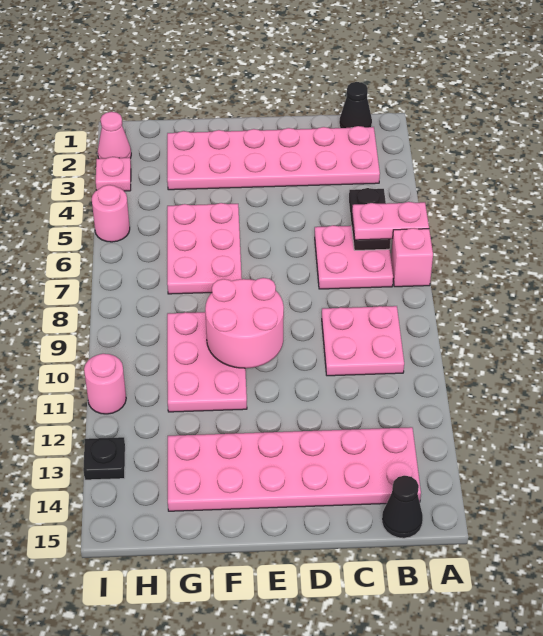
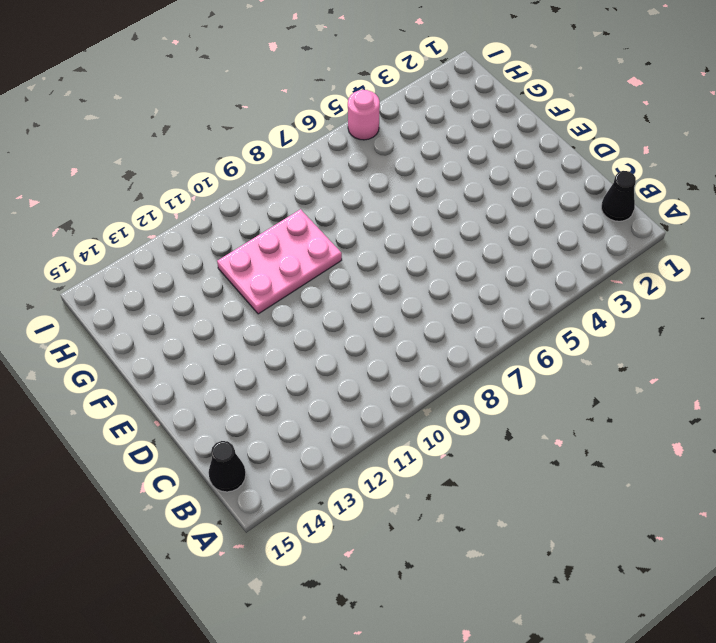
none -> pink 1x1 brick [391,228,433,287]
none -> pink 2x6 plate [167,126,380,190]
none -> pink 2x2 plate [315,225,393,289]

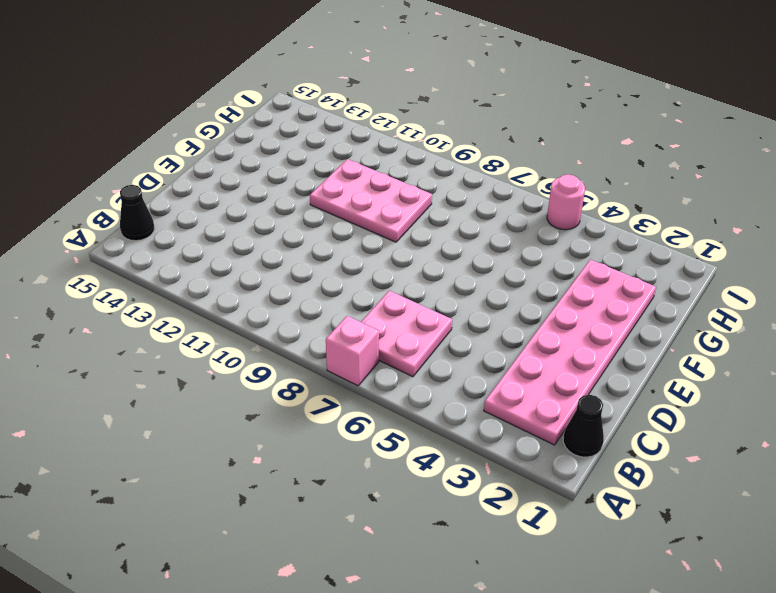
none -> pink 2x2 plate [322,306,404,376]
none -> pink 2x6 plate [168,427,421,511]
none -> pink 2x3 plate [167,203,242,294]

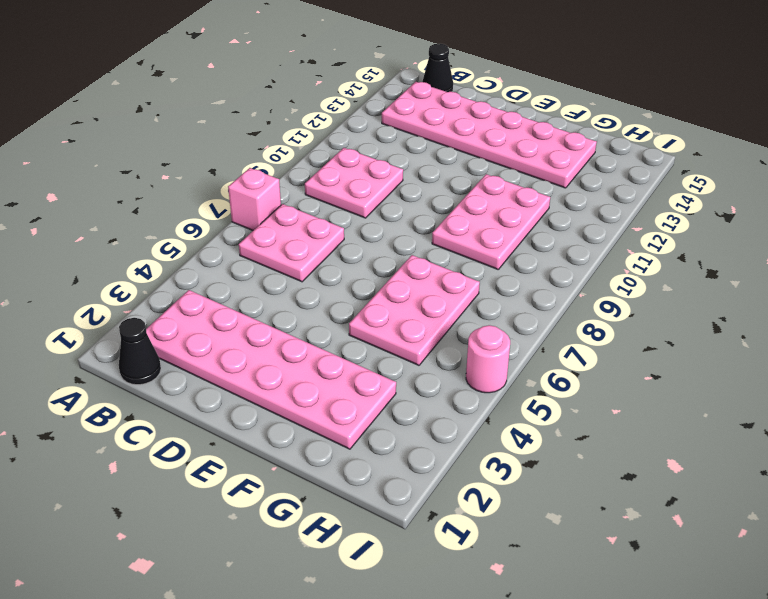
none -> pink 1x1 cone [98,112,131,159]
none -> pink 1x1 plate [96,157,131,191]
none -> pink 1x1 round brick [84,354,126,414]

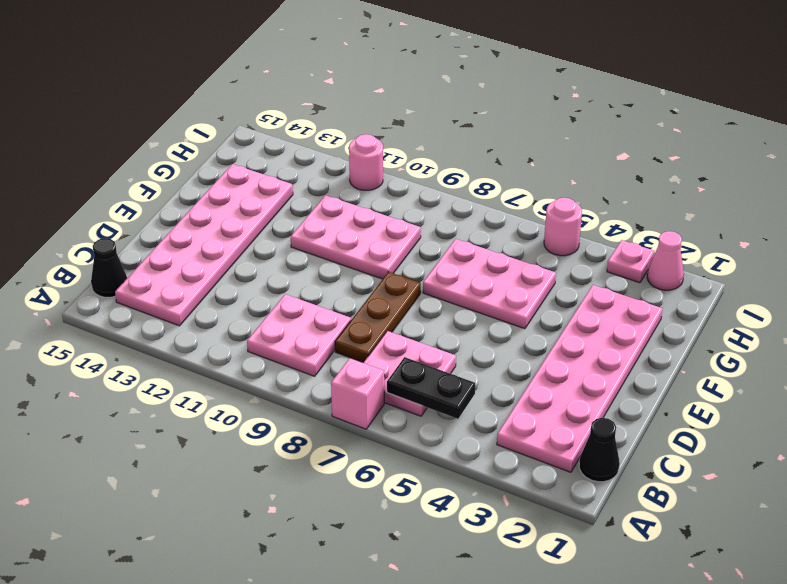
brown 1x3 plate [335,272,421,363] -> none
none -> black 1x1 plate [83,437,125,480]
none -> pink 2x2 round brick [205,278,284,368]
none -> pink 1x2 plate [352,202,429,240]

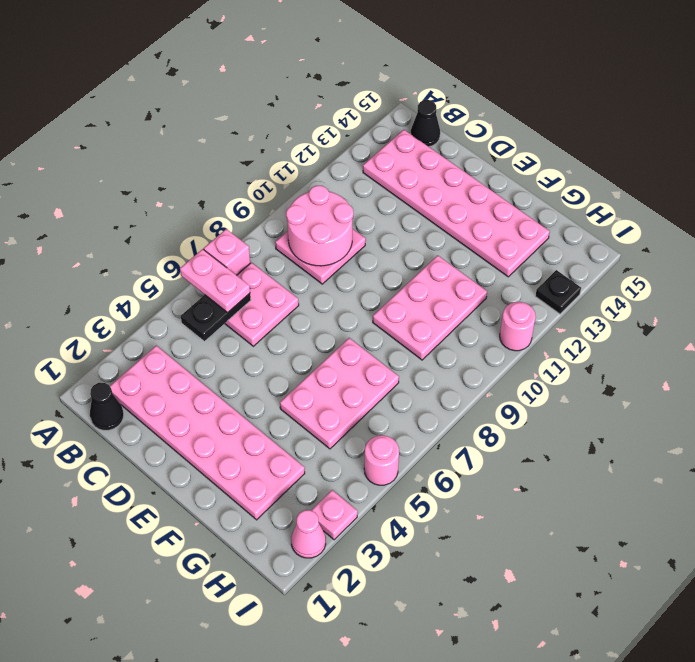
pink 2x2 round brick [286,186,353,266] -> pink 2x2 round brick moved to [205,278,284,368]

